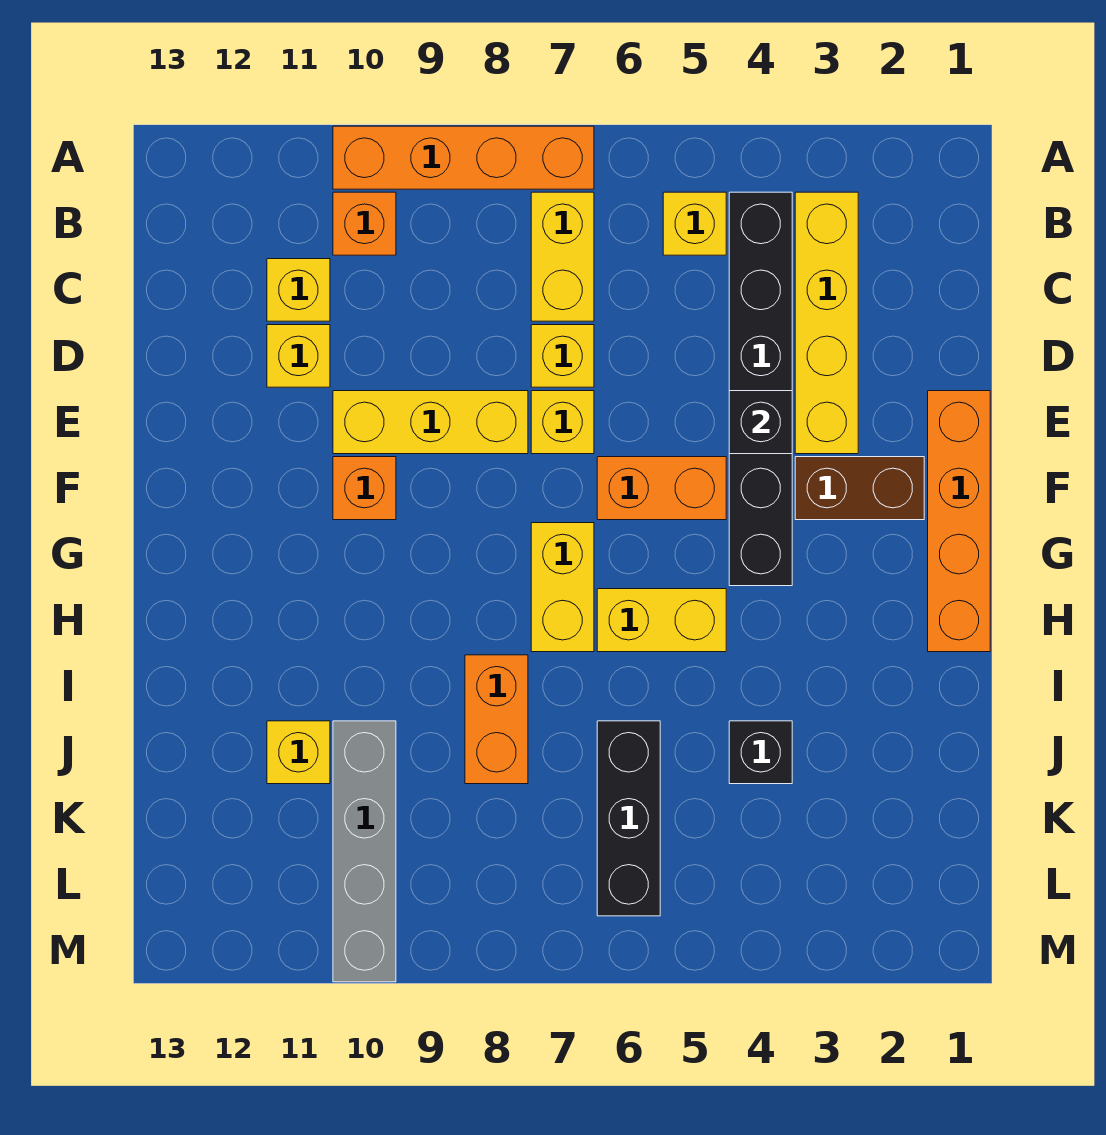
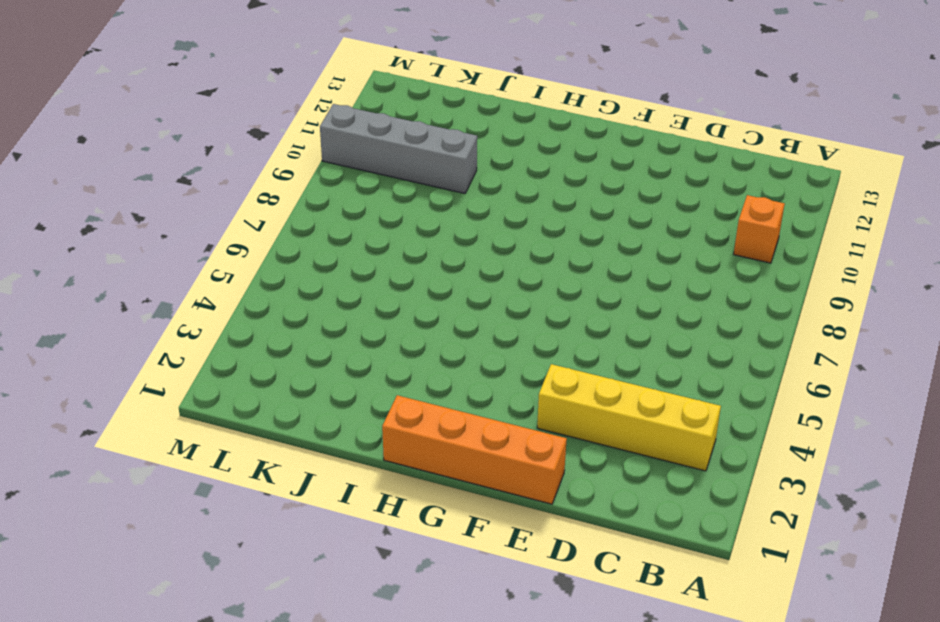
none -> orange 1x4 brick [333,126,594,189]
none -> black 1x6 brick [729,192,792,586]
none -> yellow 1x1 brick [663,192,726,255]

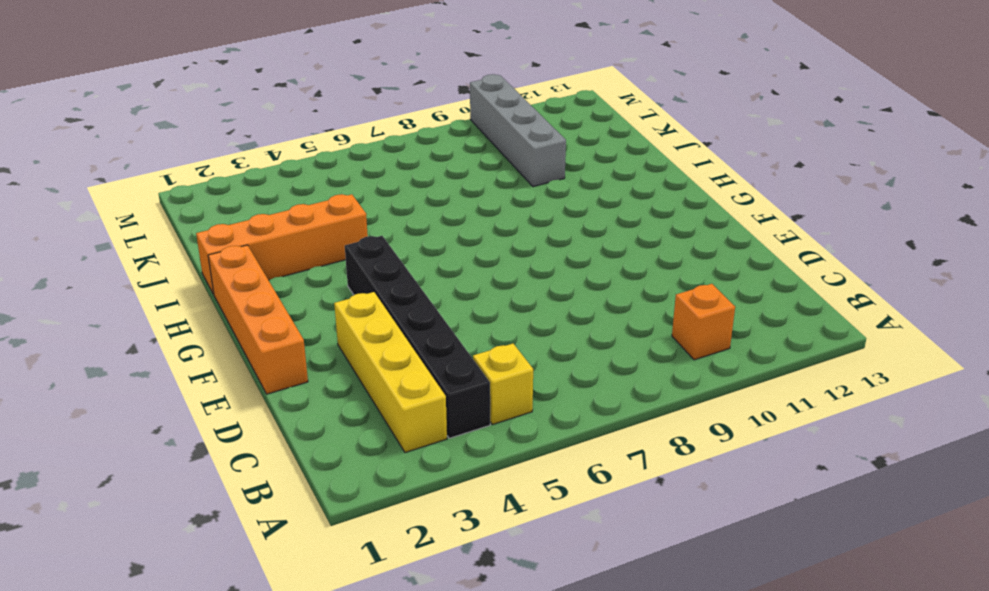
orange 1x4 brick [196,194,368,294] -> orange 1x4 brick moved to [333,126,594,189]
none -> yellow 1x2 brick [531,192,594,321]
none -> yellow 1x1 brick [267,259,330,321]
none -> yellow 1x1 brick [531,325,594,387]

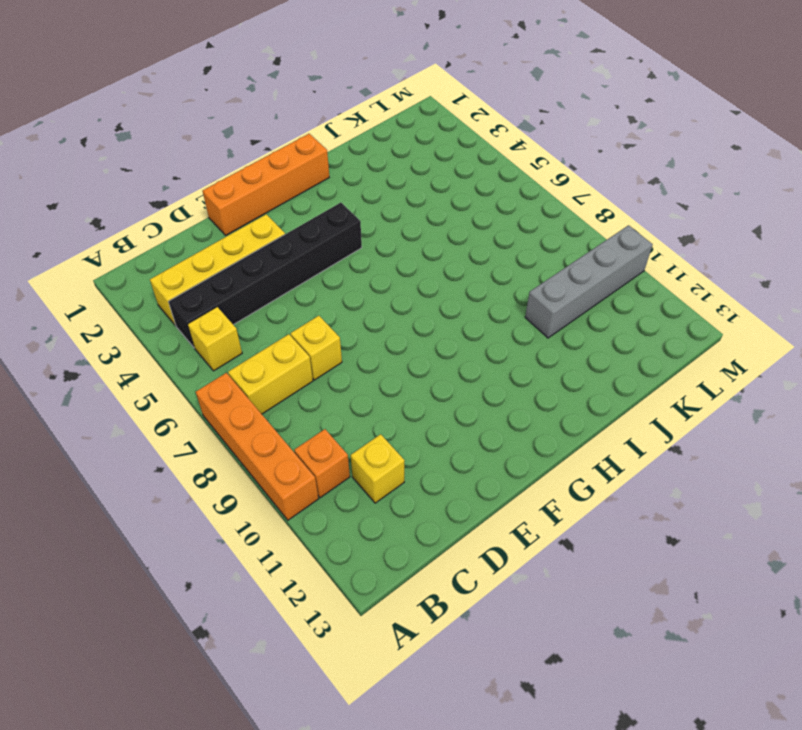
none -> yellow 1x1 brick [267,325,330,387]
none -> yellow 1x1 brick [531,391,594,454]
none -> yellow 1x3 brick [333,391,528,454]

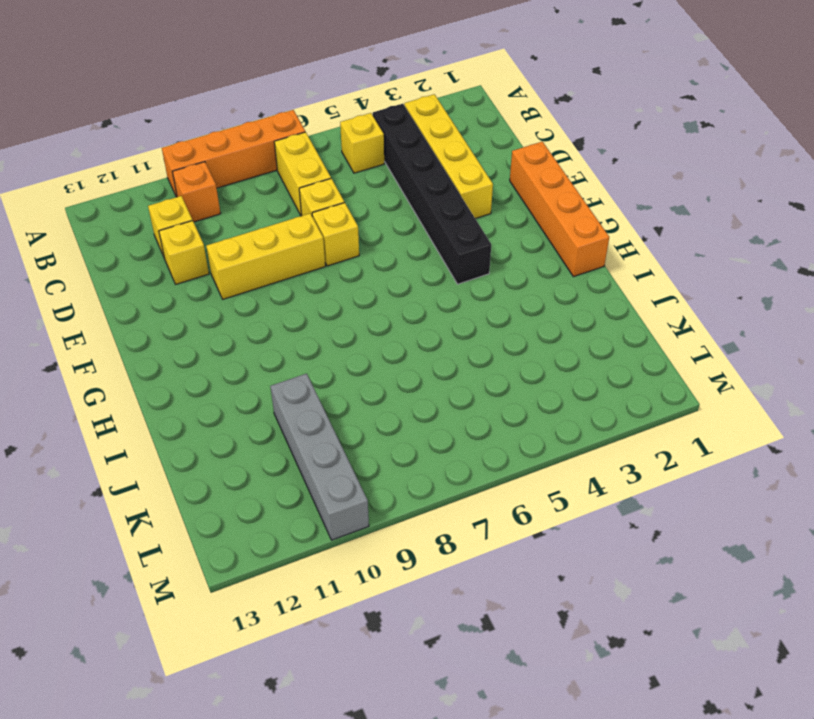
none -> brown 1x2 brick [795,457,924,520]
none -> orange 1x2 brick [597,457,726,520]
none -> orange 1x1 brick [333,457,396,520]

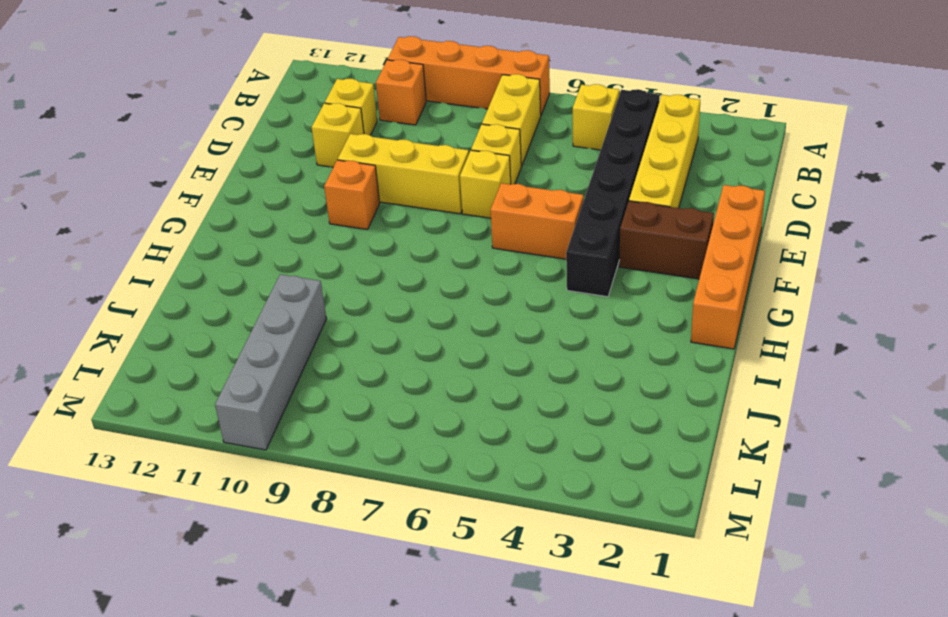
none -> yellow 1x2 brick [531,523,594,652]
none -> yellow 1x2 brick [597,589,726,652]
none -> orange 1x2 brick [465,655,528,784]

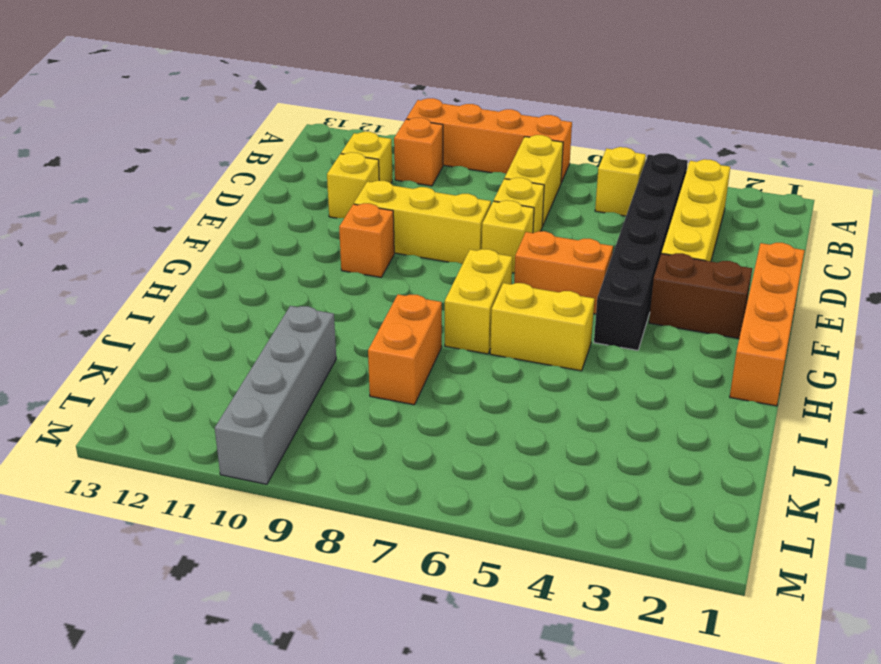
none -> black 1x1 brick [729,721,792,784]
none -> black 1x3 brick [597,721,660,916]
none -> yellow 1x1 brick [267,721,330,784]

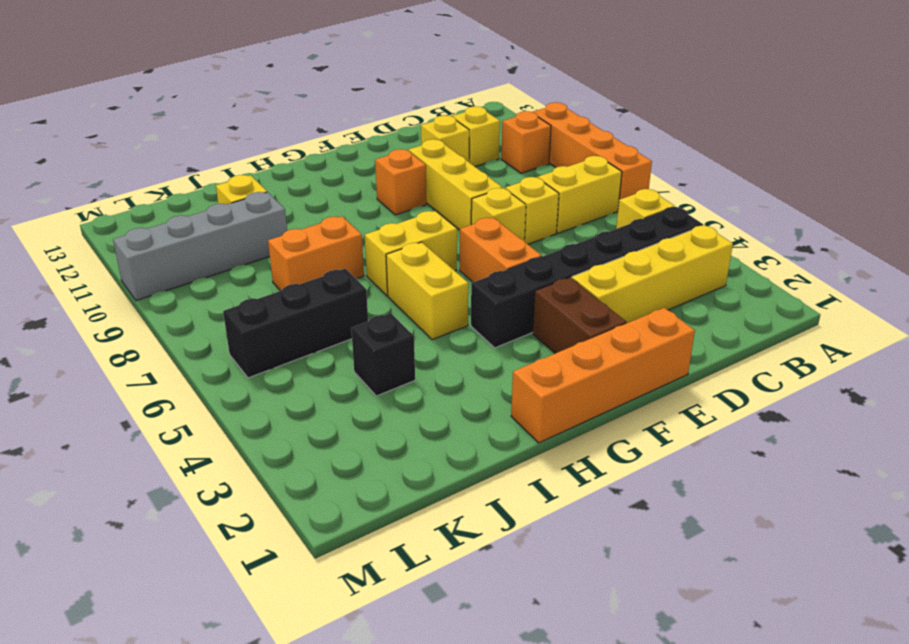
none -> black 1x1 brick [729,391,792,454]

